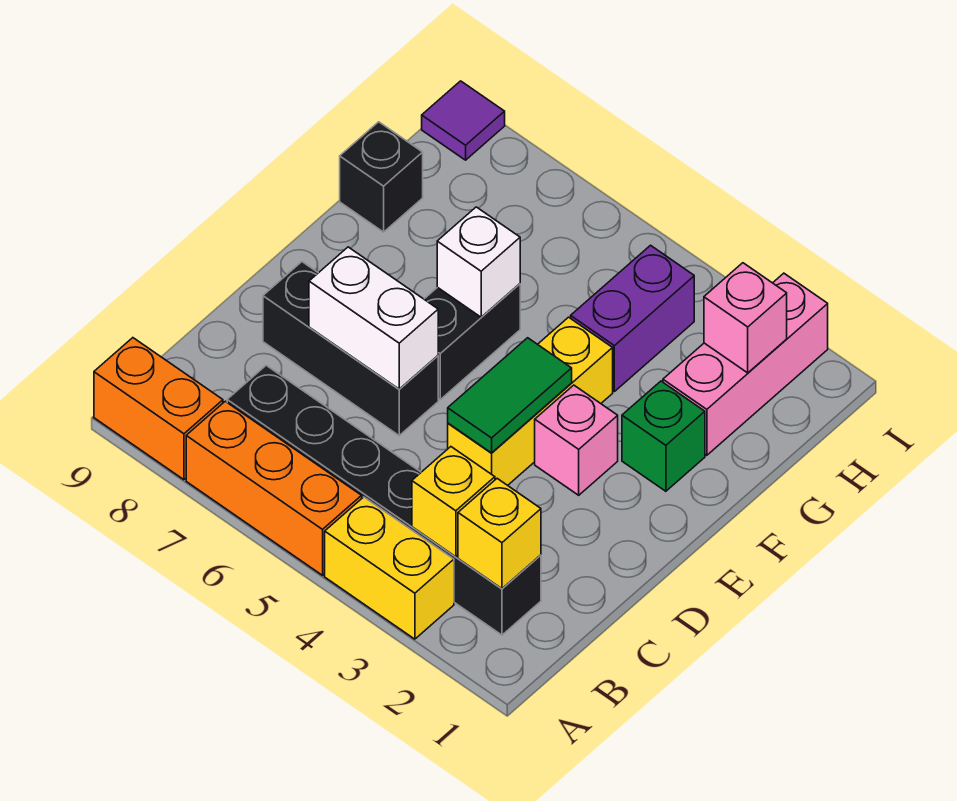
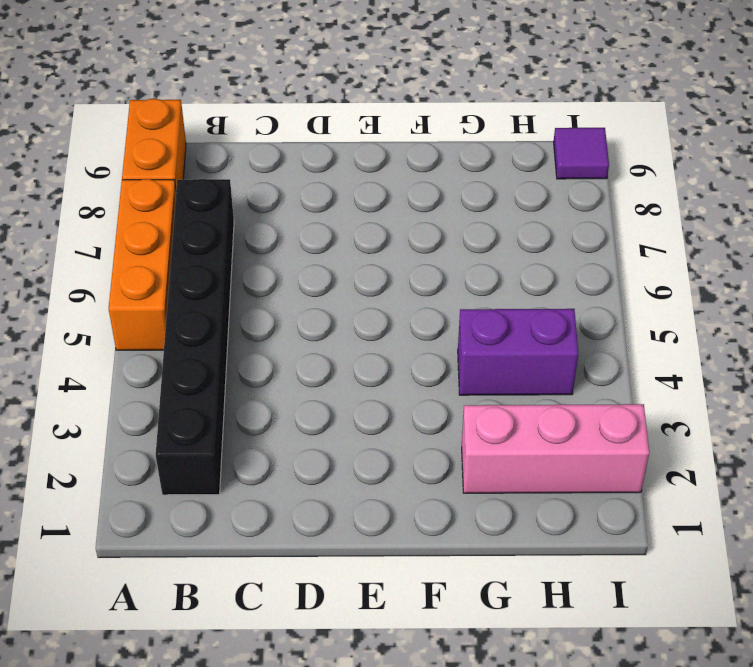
none -> yellow 1x2 brick [325,497,454,639]
none -> yellow 1x3 brick [448,317,613,485]
none -> black 1x3 brick [263,262,438,435]

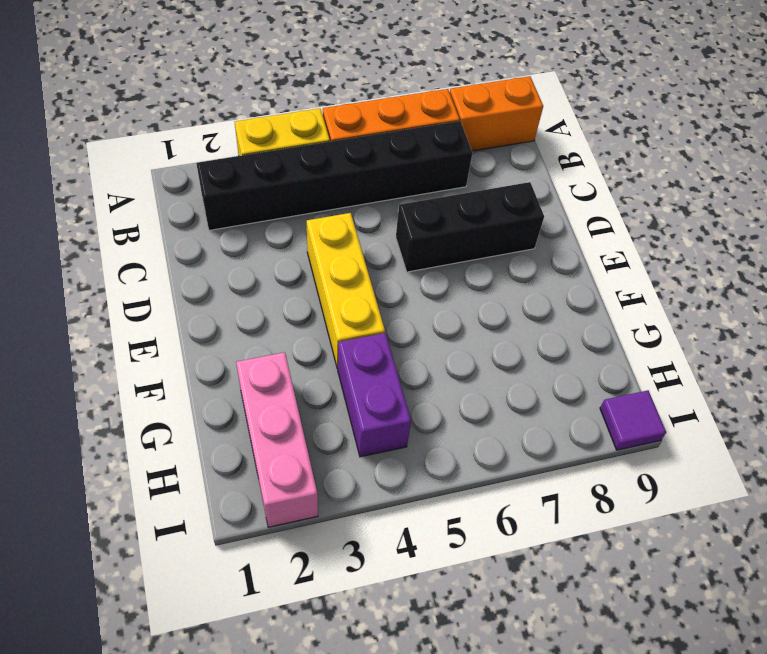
none -> pink 1x1 brick [535,385,618,495]
none -> black 1x2 brick [424,284,520,400]
none -> green 1x1 brick [622,381,705,491]

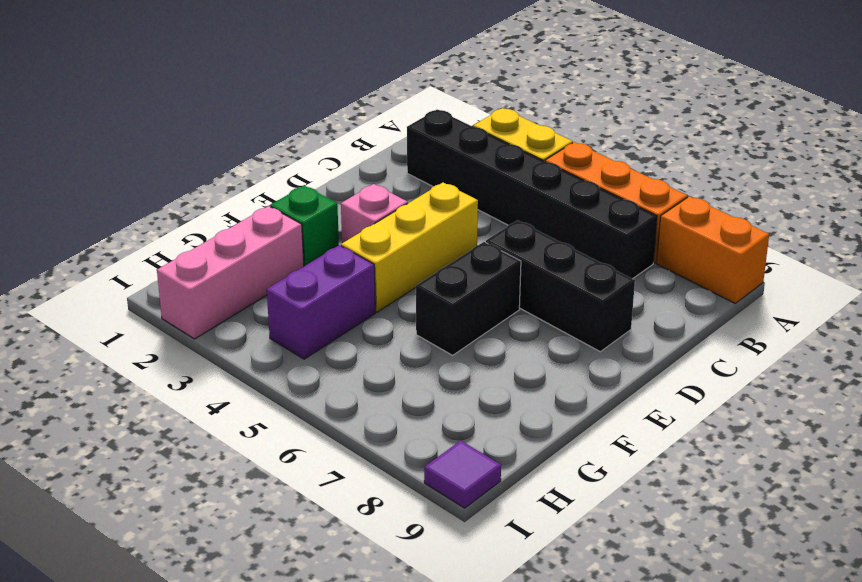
none -> black 1x1 brick [340,122,423,232]
none -> yellow 1x1 brick [458,479,541,588]
none -> yellow 1x1 brick [412,447,495,557]

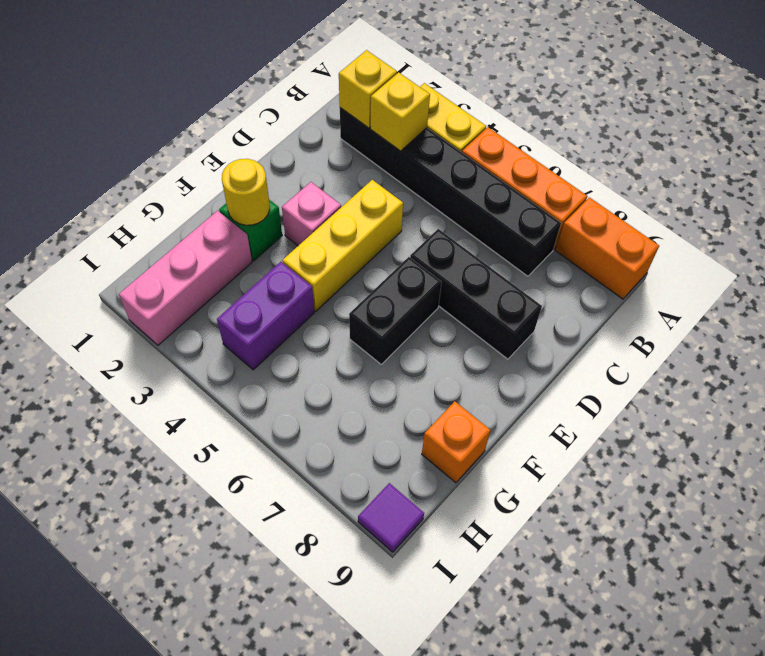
yellow 1x1 round brick [222,159,270,225] -> none
orange 1x1 brick [422,401,490,483] -> black 1x1 brick [340,122,423,232]
none -> green 1x2 tile [448,338,572,453]
none -> white 1x2 brick [309,247,438,389]
none -> white 1x1 brick [437,207,520,317]

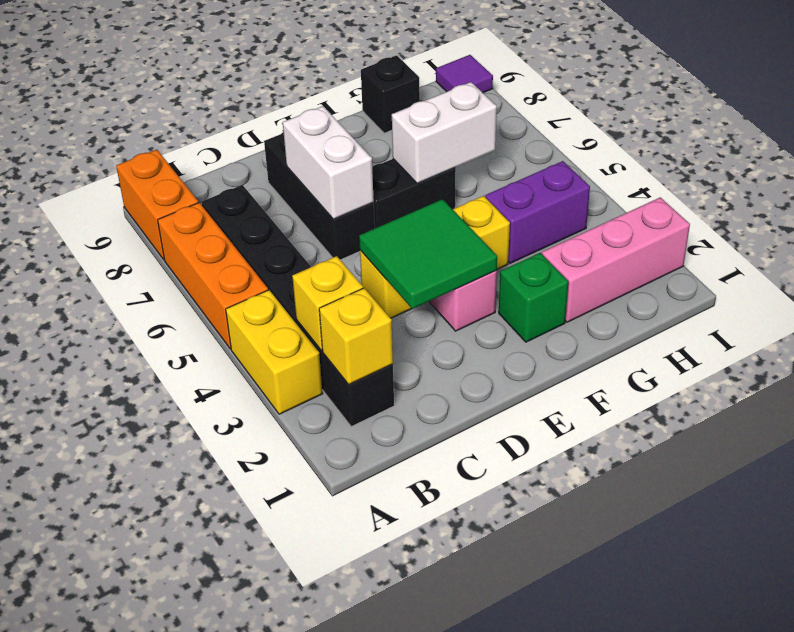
green 2x2 tile [359,199,497,309] -> green 1x2 tile [448,338,572,453]
white 1x2 brick [392,82,497,183] -> white 1x1 brick [437,207,520,317]
none -> pink 1x1 brick [704,263,787,373]

